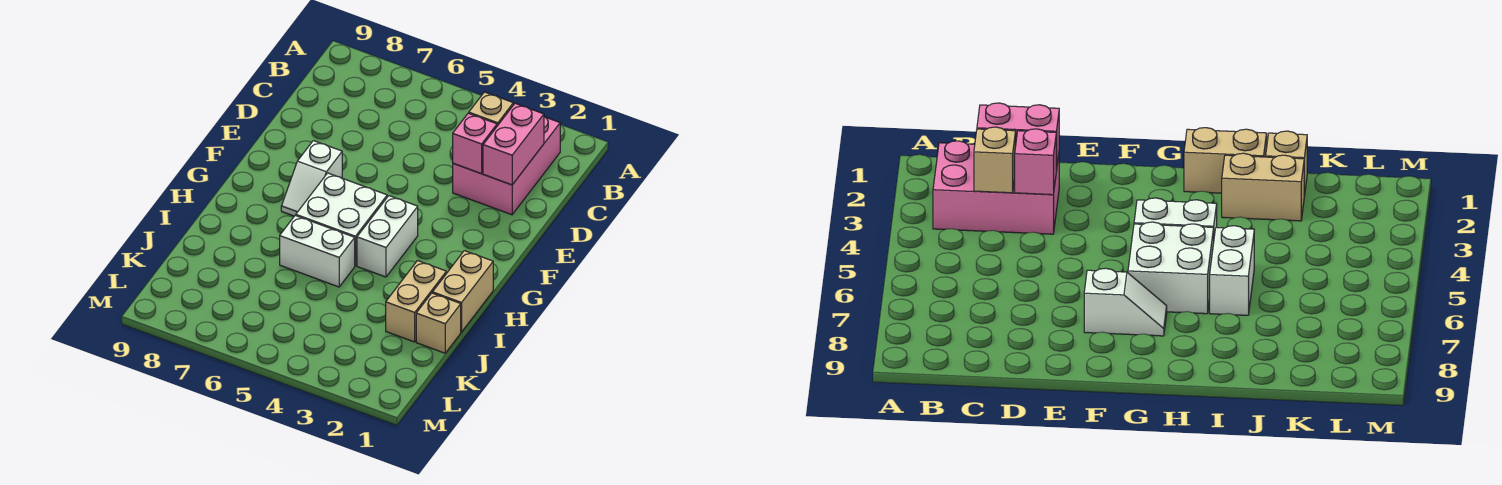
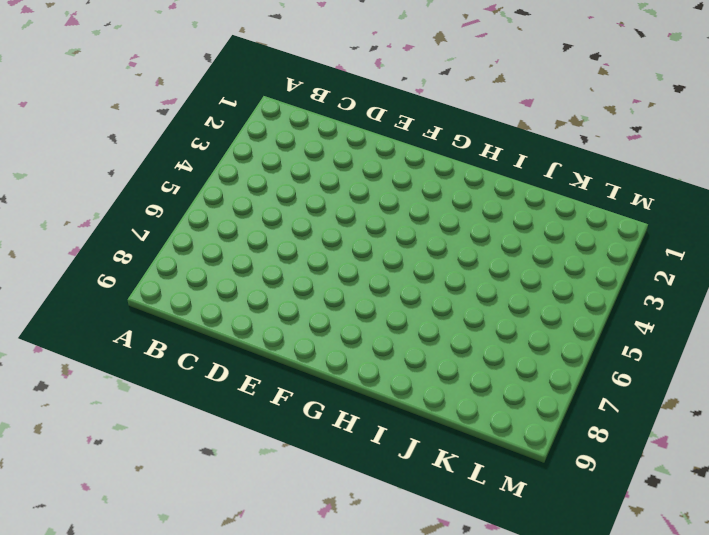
none -> pink 2x3 brick [453,117,560,215]
none -> white 1x2 slope [281,141,342,216]

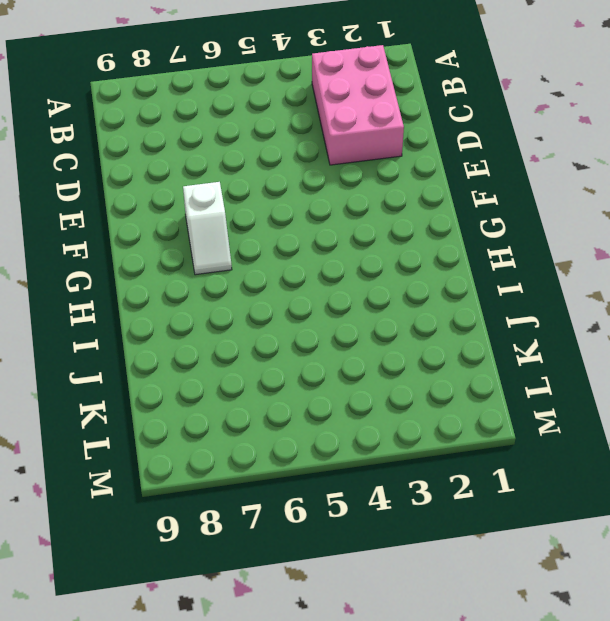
none -> white 1x2 brick [357,196,418,277]
none -> white 2x2 brick [296,173,387,266]

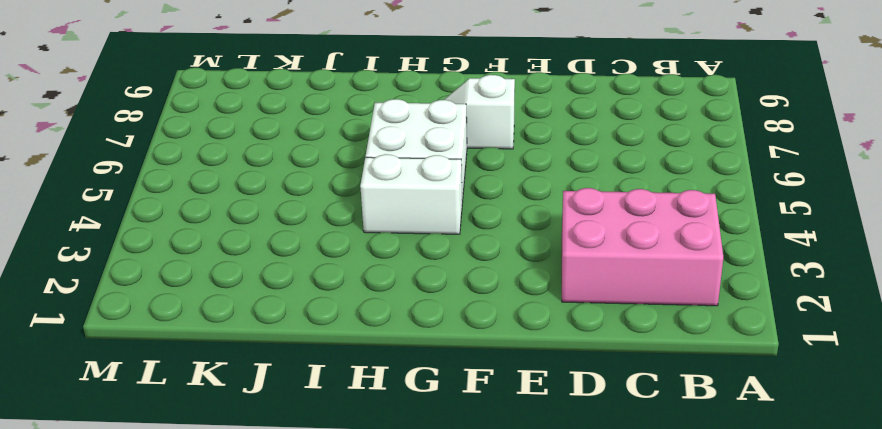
none -> tan 1x2 brick [432,251,493,332]
none -> tan 1x2 brick [386,261,446,342]

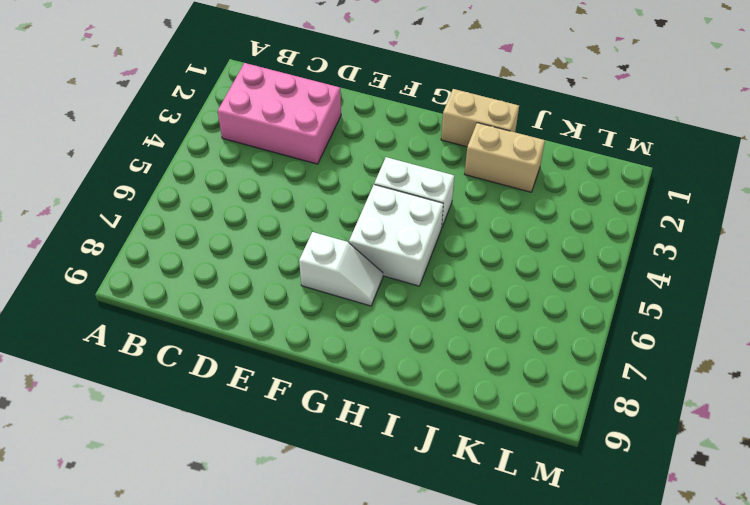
none -> white 1x2 brick [280,215,355,287]
none -> tan 1x1 brick [416,293,461,353]

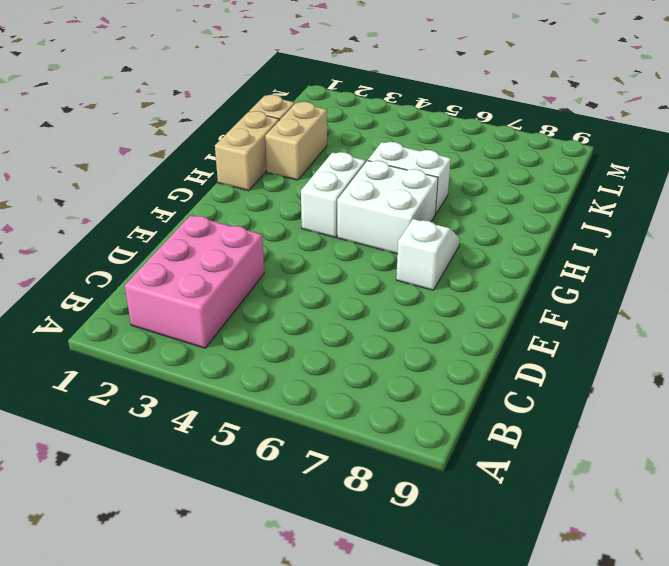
none -> pink 1x2 brick [483,103,544,185]
none -> tan 1x1 brick [469,92,513,126]

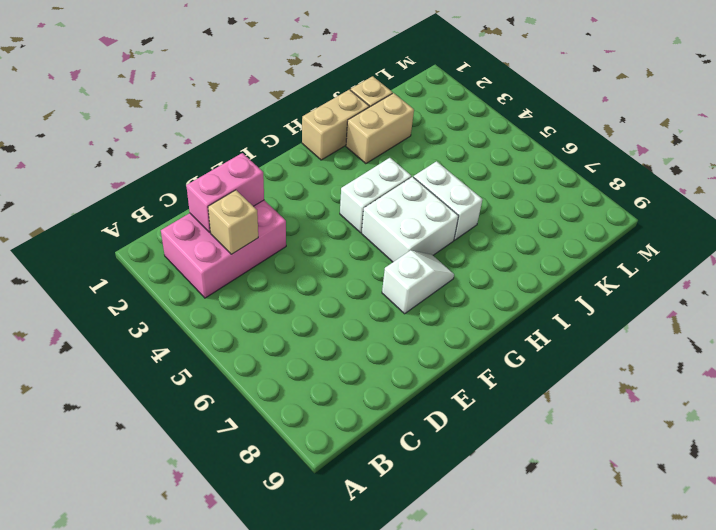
none -> pink 1x1 brick [453,113,497,174]

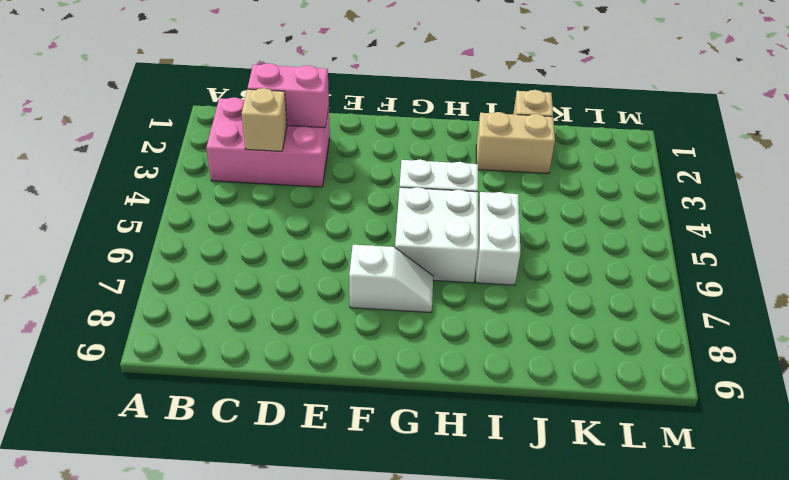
none -> tan 1x2 brick [432,251,493,332]
none -> pink 1x1 brick [453,113,497,174]

